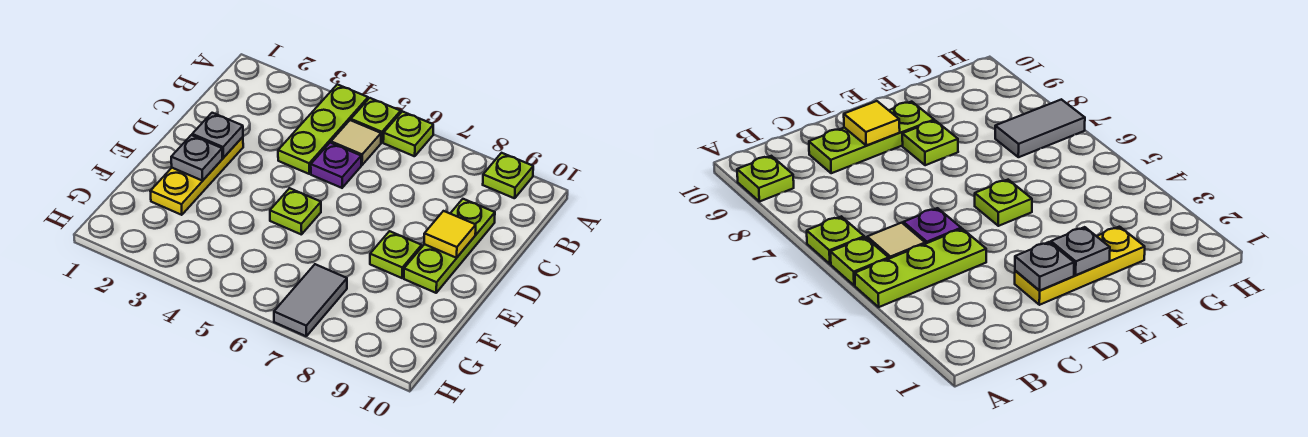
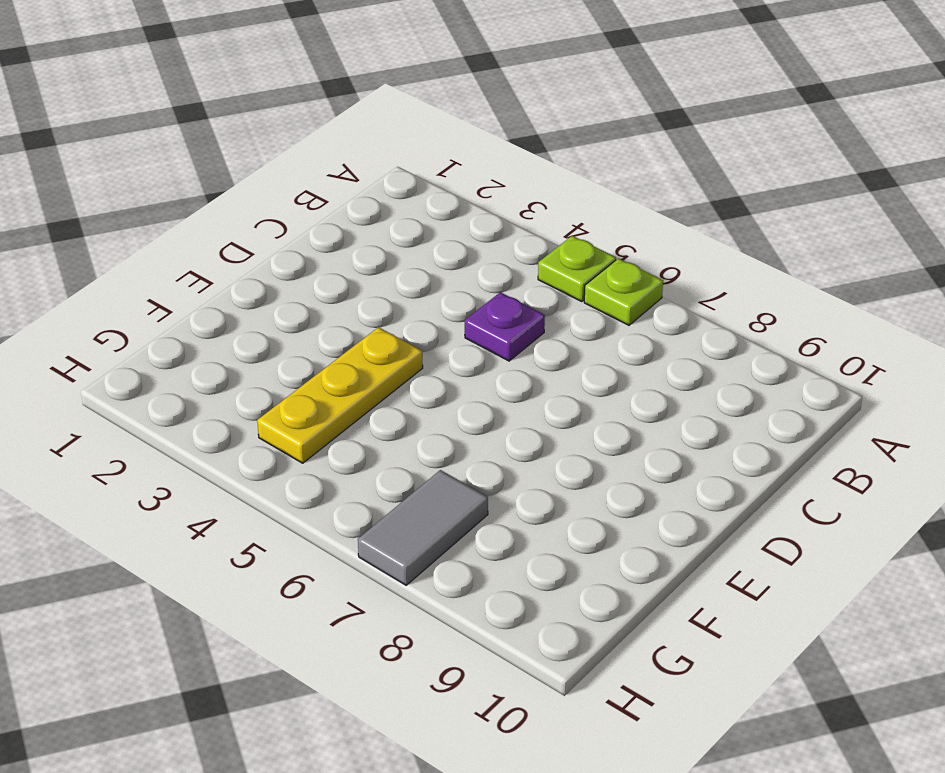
yellow 1x3 plate [257,327,423,463] -> yellow 1x3 plate moved to [150,137,243,215]
none -> lime 1x3 plate [278,84,368,174]
none -> lime 1x1 plate [483,153,533,198]
none -> tan 1x1 tile [331,120,381,165]

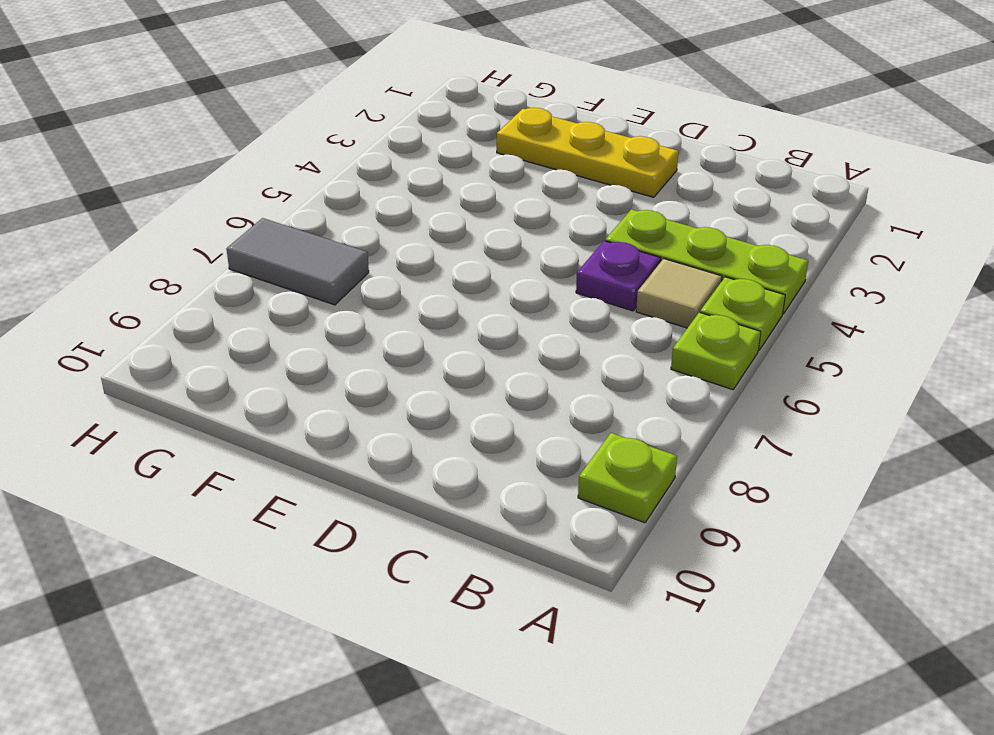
none -> lime 1x3 plate [404,199,495,293]
none -> lime 1x1 plate [270,188,321,235]
none -> lime 1x1 plate [370,231,422,278]

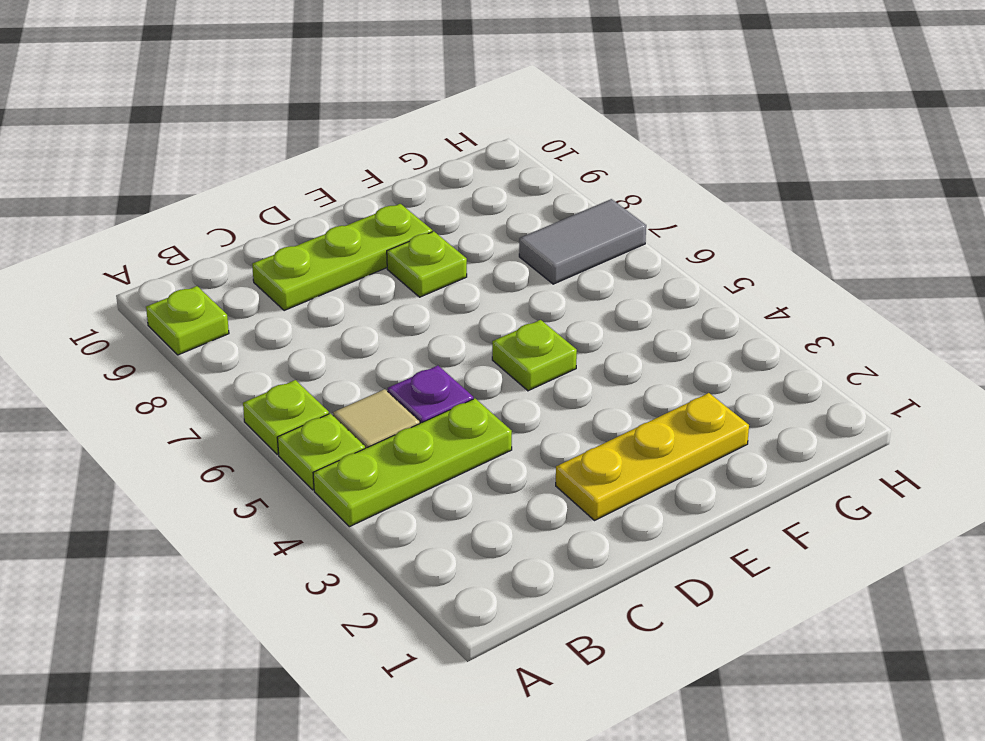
none -> grey 1x1 plate [192,113,243,158]
none -> yellow 1x1 tile [424,211,476,258]
none -> grey 1x1 plate [171,135,222,181]

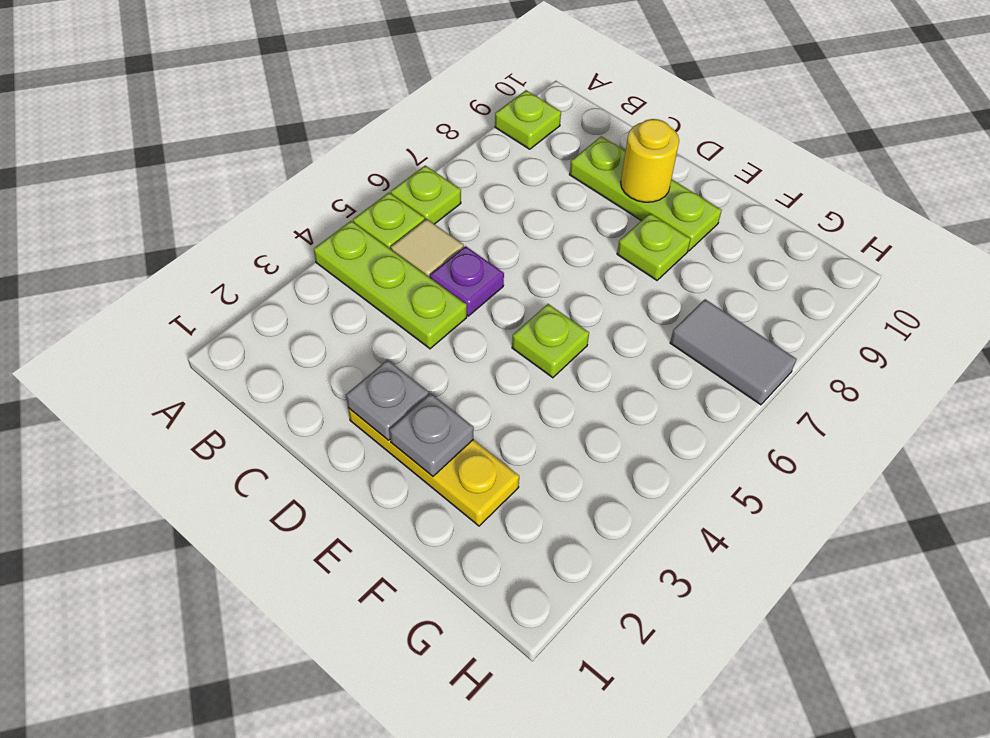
yellow 1x1 round brick [621,119,679,202] -> yellow 1x1 tile [424,211,476,258]

